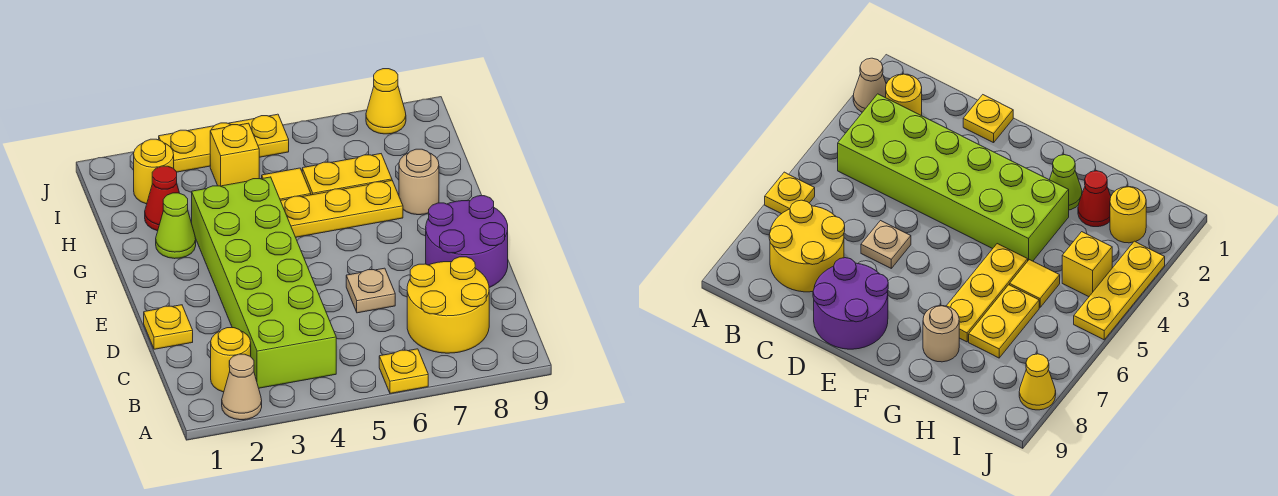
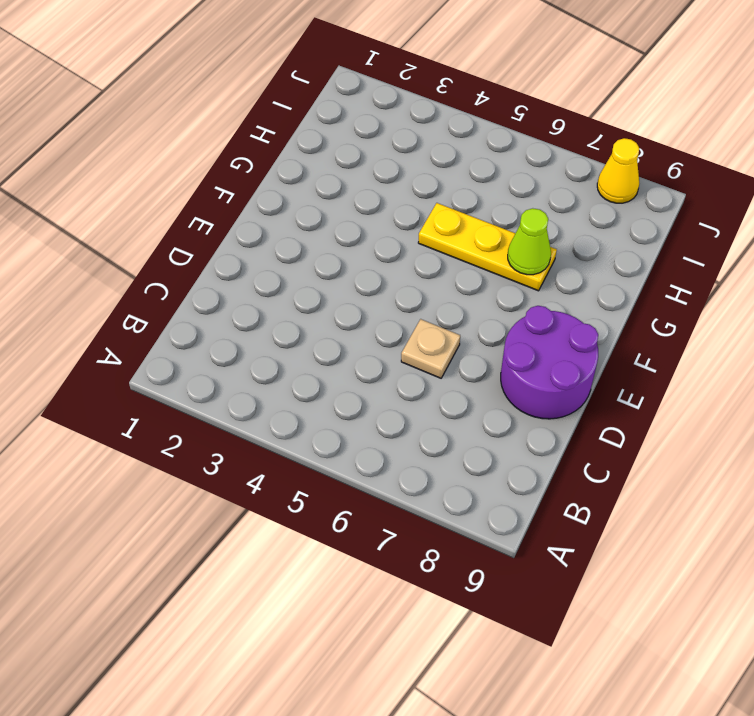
lime 1x1 cone [508,208,551,275] -> lime 1x1 cone moved to [156,193,196,259]
none -> tan 1x1 cone [222,354,262,420]
none -> yellow 1x1 plate [379,349,428,393]
none -> yellow 1x1 round brick [211,328,251,392]

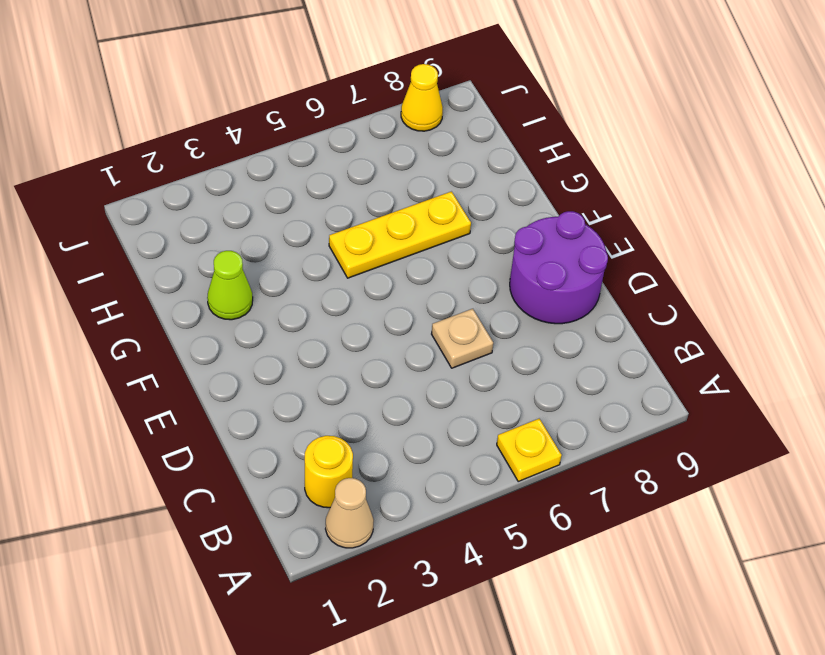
none -> lime 2x6 brick [192,177,336,388]
none -> yellow 2x2 round brick [407,257,489,353]
none -> yellow 1x1 plate [144,305,193,349]

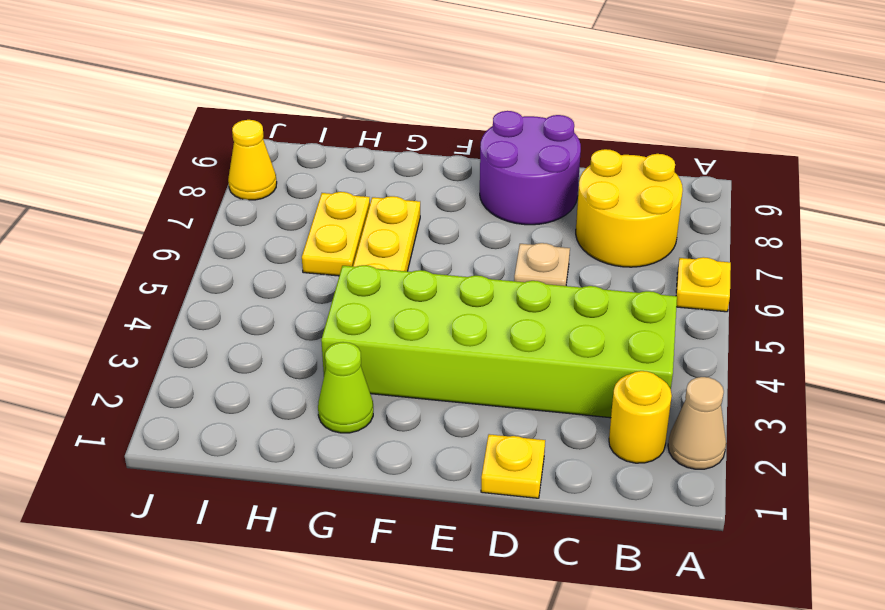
none -> tan 1x1 round brick [399,149,439,215]
none -> red 1x1 cone [145,166,179,231]
none -> yellow 1x1 tile [262,168,311,200]

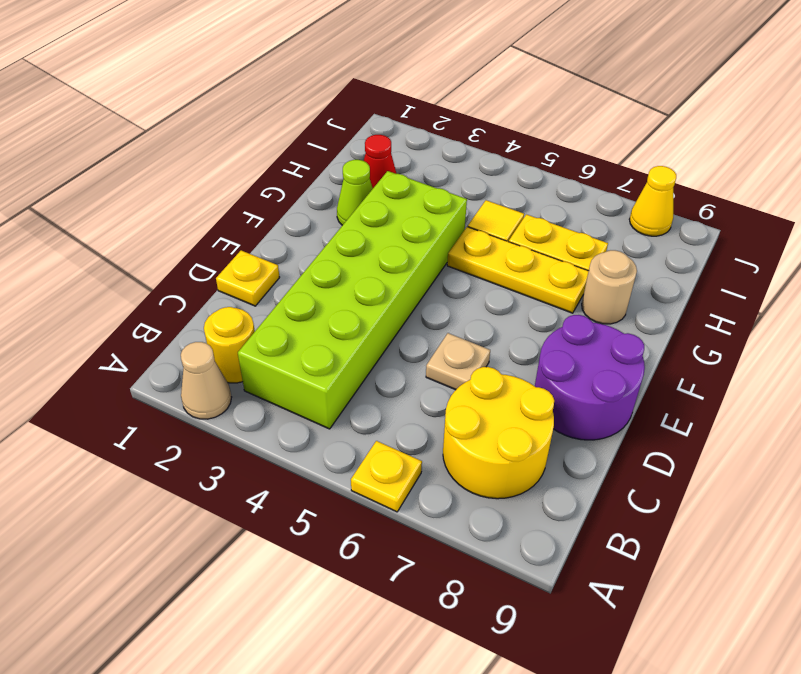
none -> yellow 1x1 round brick [134,139,174,204]
none -> yellow 1x1 brick [210,123,259,186]
none -> yellow 1x3 plate [159,114,289,172]

